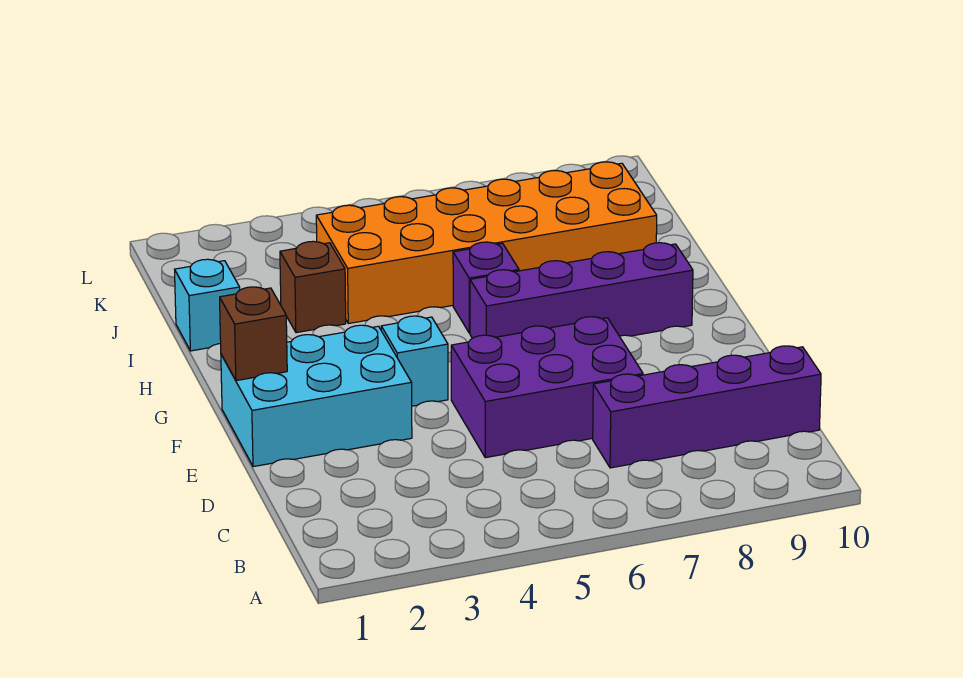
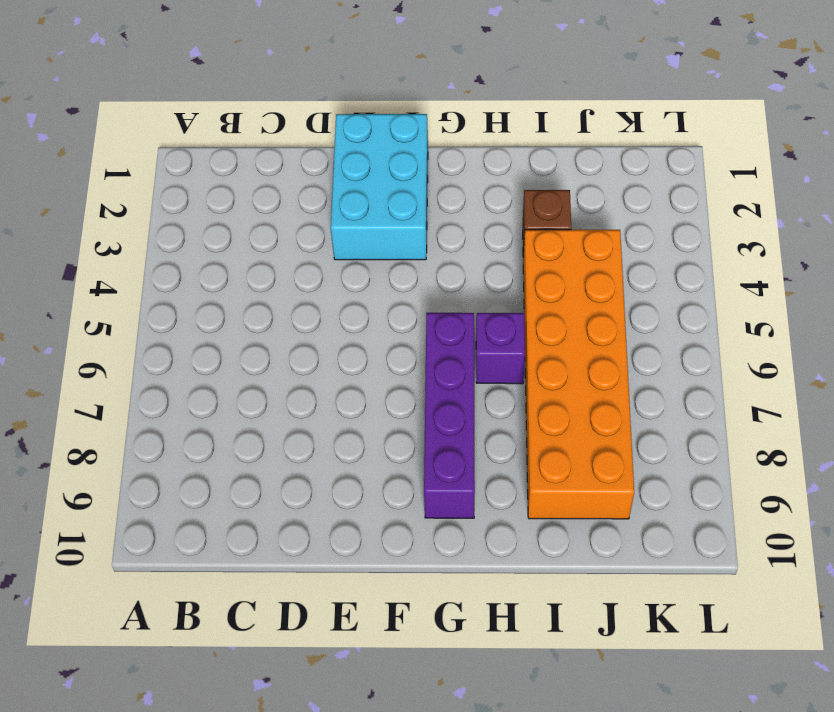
none -> purple 1x4 brick [593,346,821,468]
none -> purple 2x3 brick [451,317,643,458]

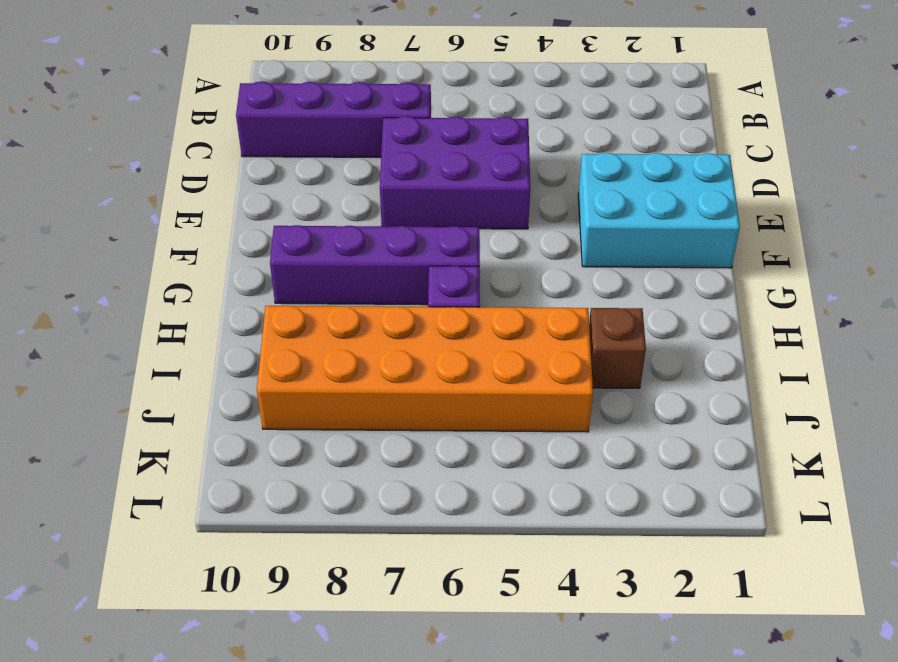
none -> cyan 1x1 brick [381,316,448,406]
none -> cyan 1x1 brick [175,259,240,351]

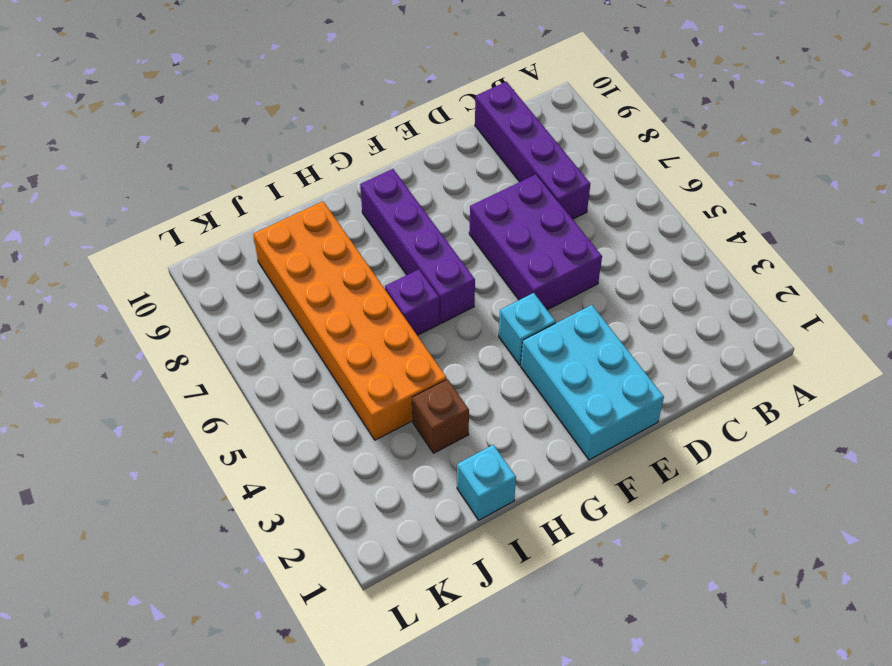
none -> brown 1x1 brick [220,287,287,381]

